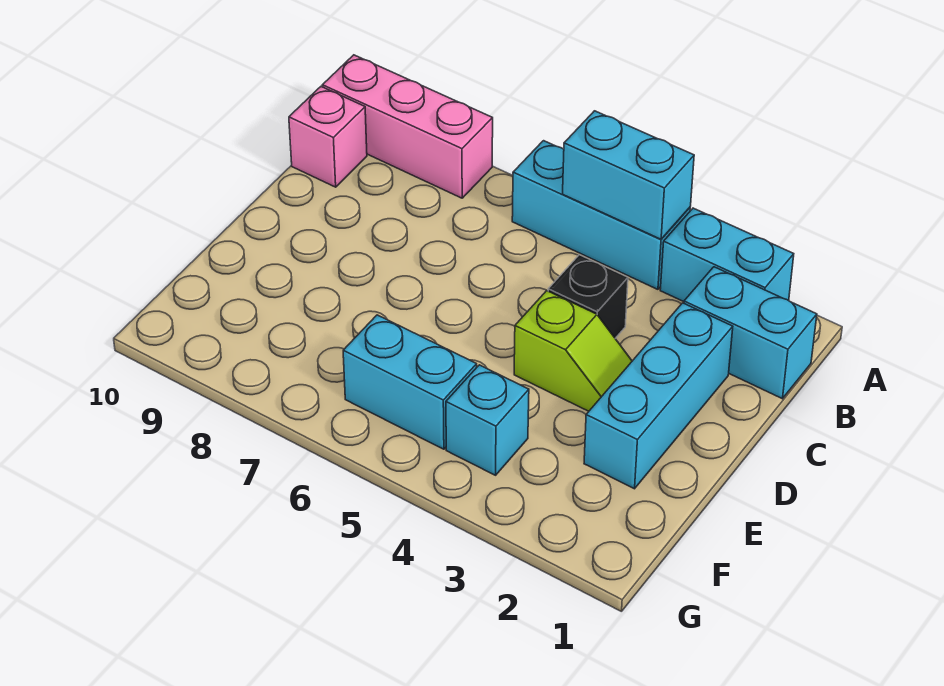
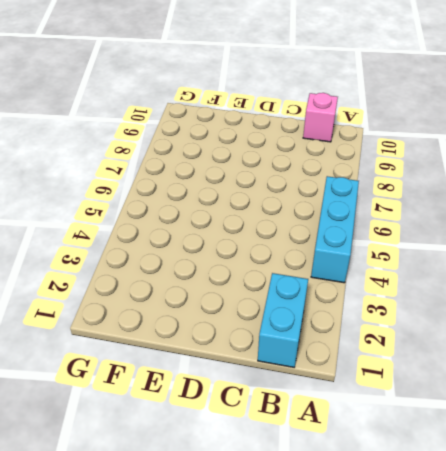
none -> cyan 1x2 brick [660,208,794,302]
none -> pink 1x3 brick [322,55,493,198]

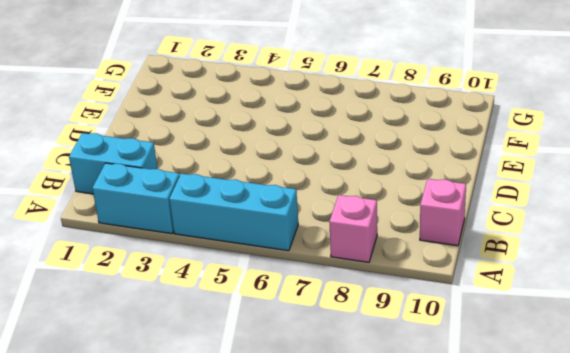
pink 1x1 brick [329,195,377,262] -> pink 1x3 brick [322,55,493,198]
none -> cyan 1x3 brick [584,303,733,489]
none -> black 1x1 brick [548,255,628,338]

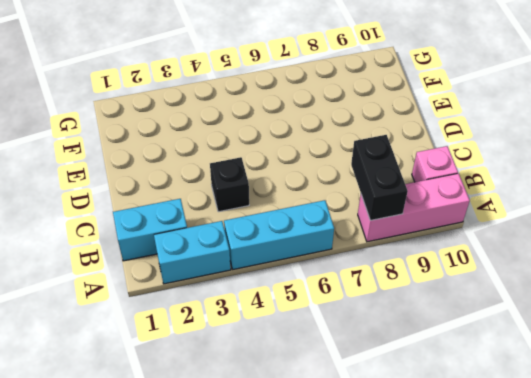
black 1x2 brick [351,135,408,220] -> none
none -> cyan 1x3 brick [584,303,733,489]
none -> lime 1x2 slope [514,291,632,411]

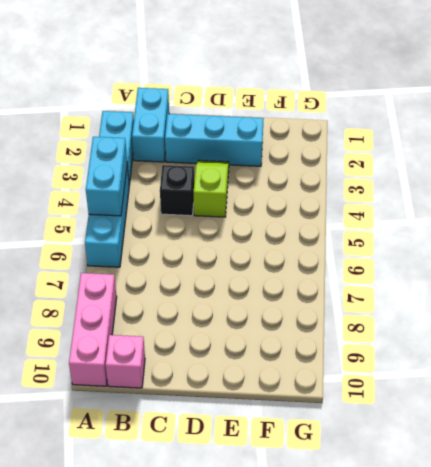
none -> cyan 1x1 brick [446,365,529,475]
none -> cyan 1x2 brick [343,315,477,449]

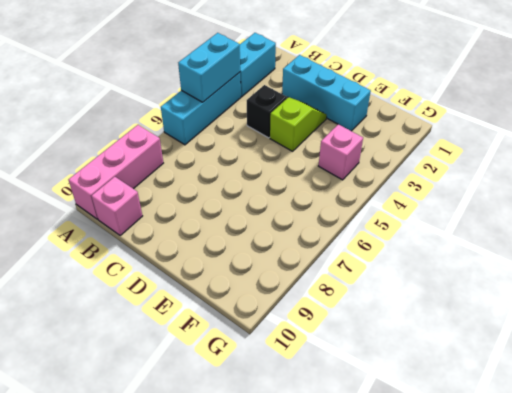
pink 1x1 brick [319,124,363,180] -> cyan 1x1 brick [446,365,529,475]
none -> cyan 1x2 brick [684,267,817,399]
none -> cyan 1x2 brick [343,315,477,449]

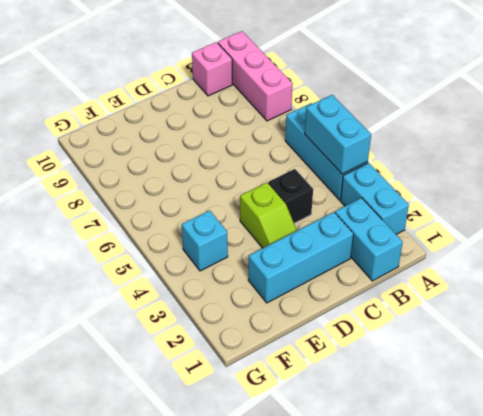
none -> cyan 1x2 brick [343,315,477,449]

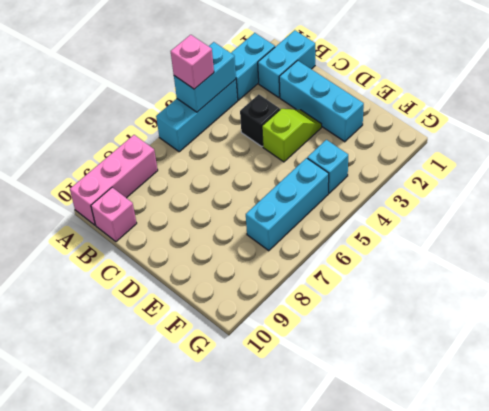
pink 1x1 brick [171,35,214,89] -> none
cyan 1x3 brick [246,158,329,251] -> cyan 1x2 brick [343,315,477,449]

